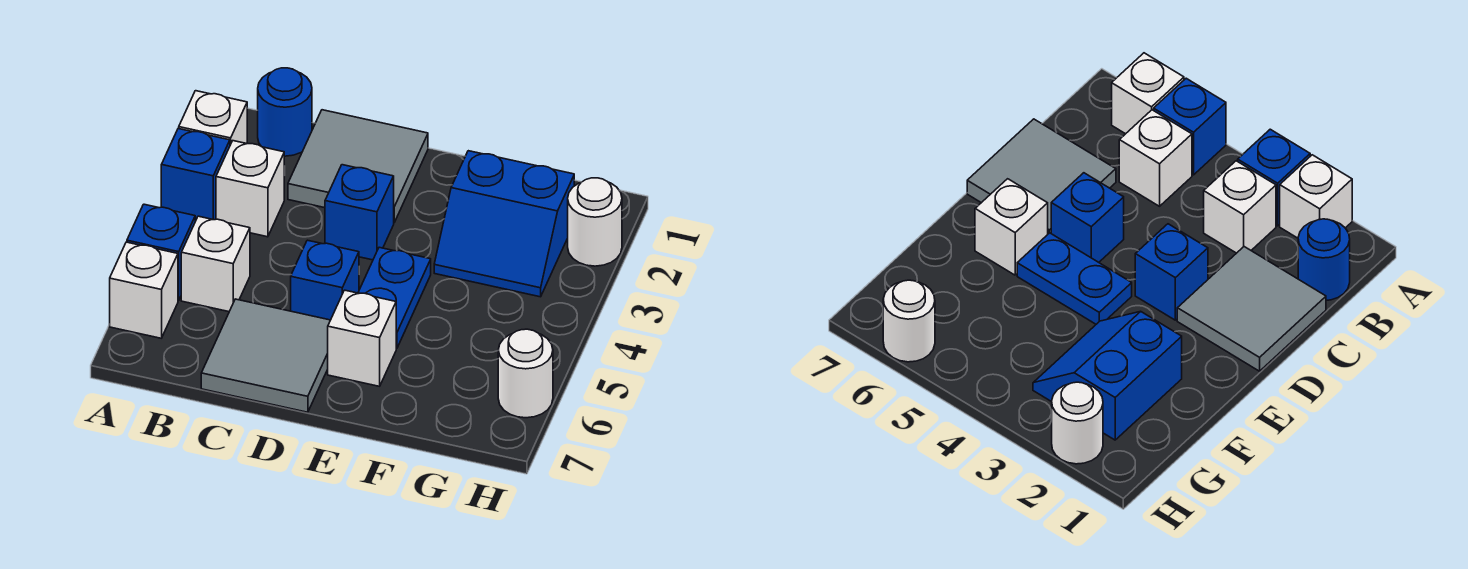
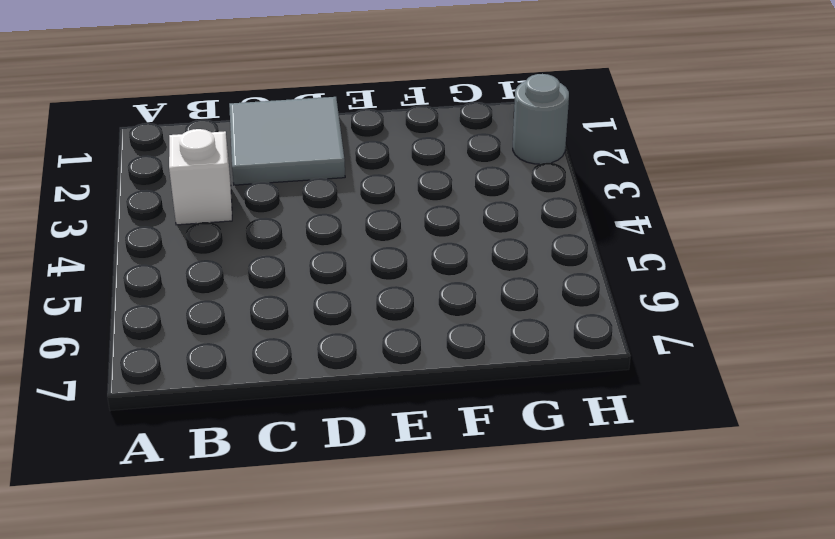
grey 1x1 round brick [513,74,569,164] -> white 1x1 round brick [568,178,622,266]
none -> white 1x1 brick [179,91,247,145]
none -> blue 1x1 brick [161,128,230,221]
none -> blue 1x1 brick [127,204,195,300]

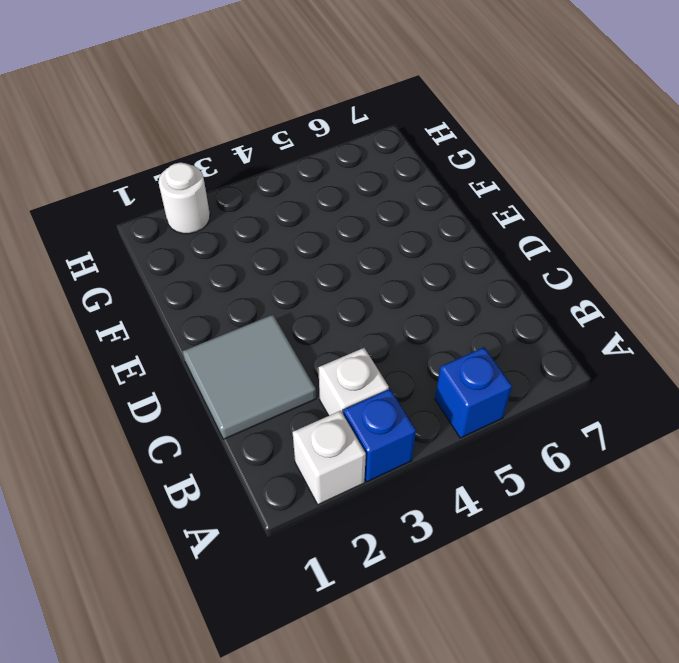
none -> white 1x1 brick [110,242,178,338]
none -> blue 1x1 round brick [258,68,312,156]
none -> white 1x1 brick [181,216,250,312]

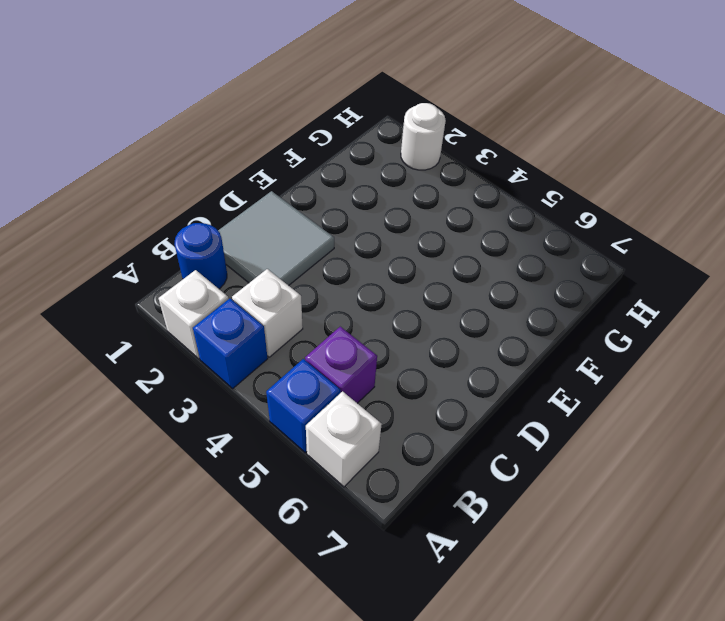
purple 1x1 brick [305,327,377,403] -> white 1x1 brick [181,216,250,312]
none -> grey 2x2 tile [201,299,330,412]
none -> blue 1x1 brick [325,165,394,260]
none -> blue 1x1 brick [291,240,359,320]

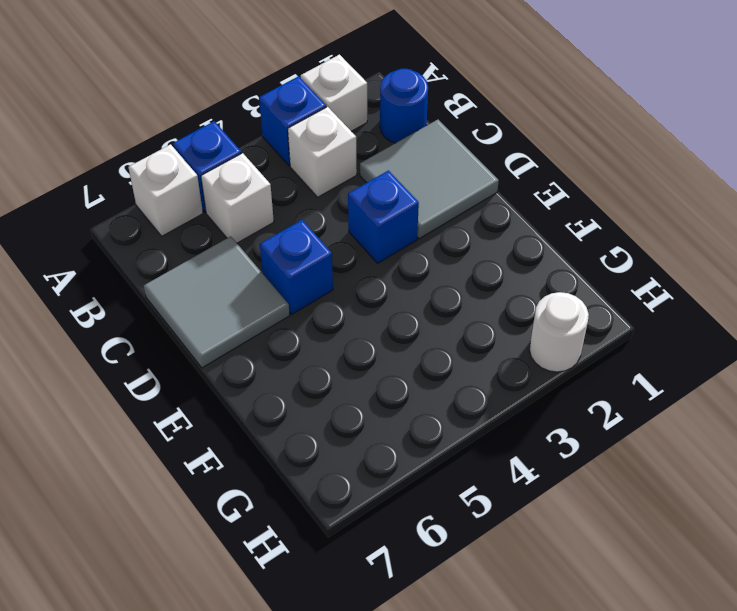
none -> blue 1x2 plate [358,247,431,349]
none -> white 1x1 brick [328,290,396,386]
none -> blue 2x2 slope [434,151,574,297]

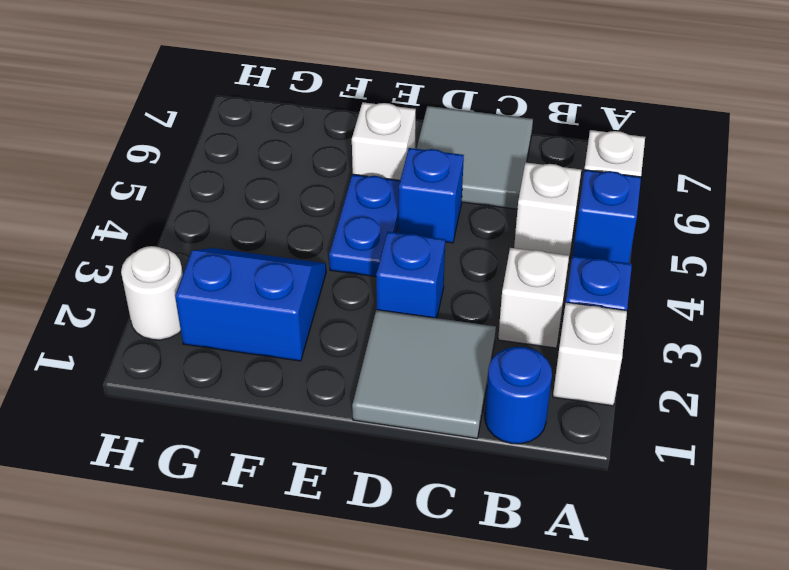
none -> white 1x1 round brick [498,329,553,418]

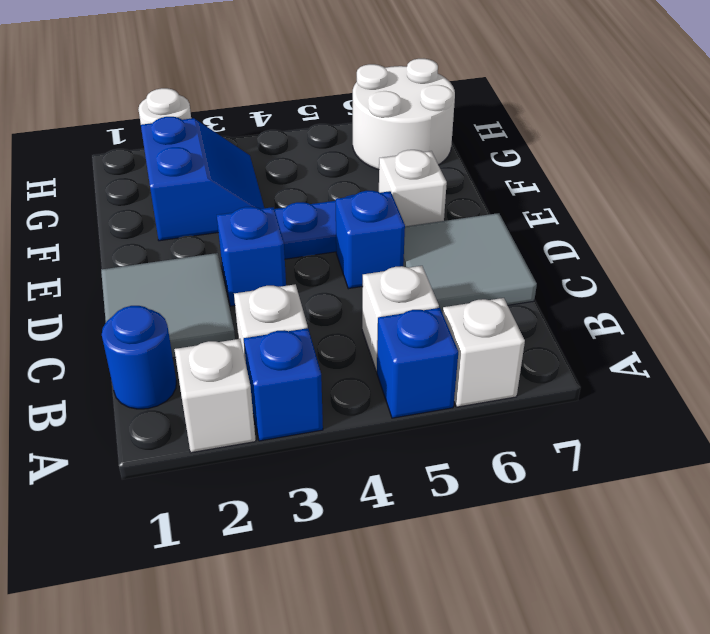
white 2x2 round brick [353,59,455,170] -> white 1x1 round brick [498,329,553,418]

